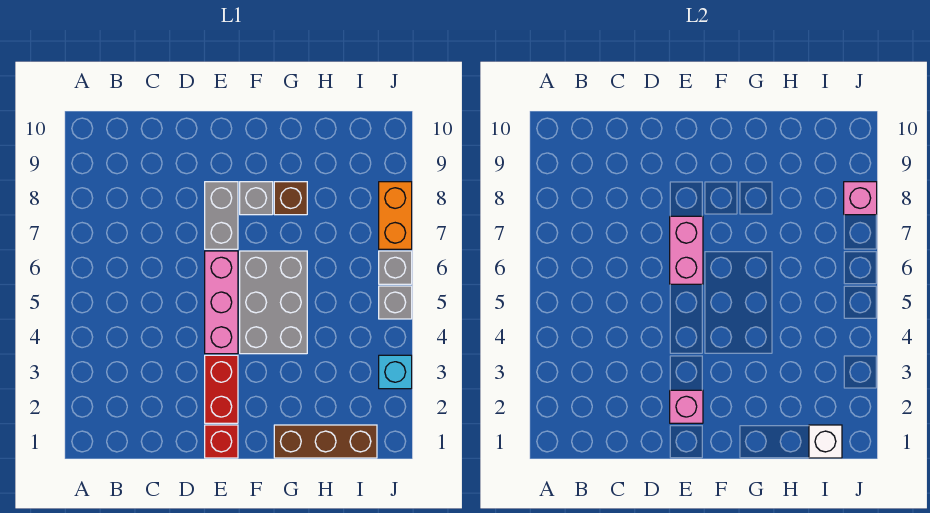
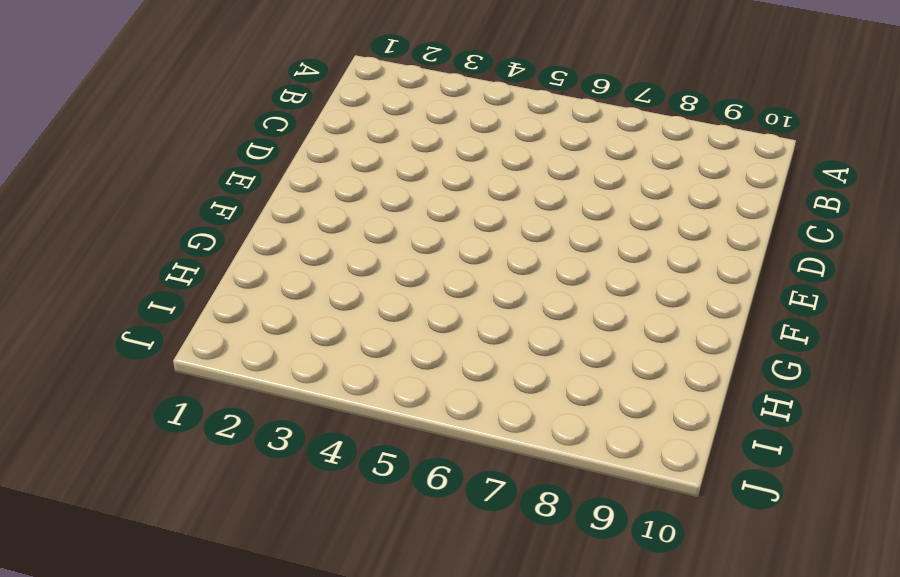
none -> red 1x1 brick [205,425,238,458]
none -> red 1x2 brick [205,355,238,423]
none -> pink 1x3 brick [205,251,238,354]

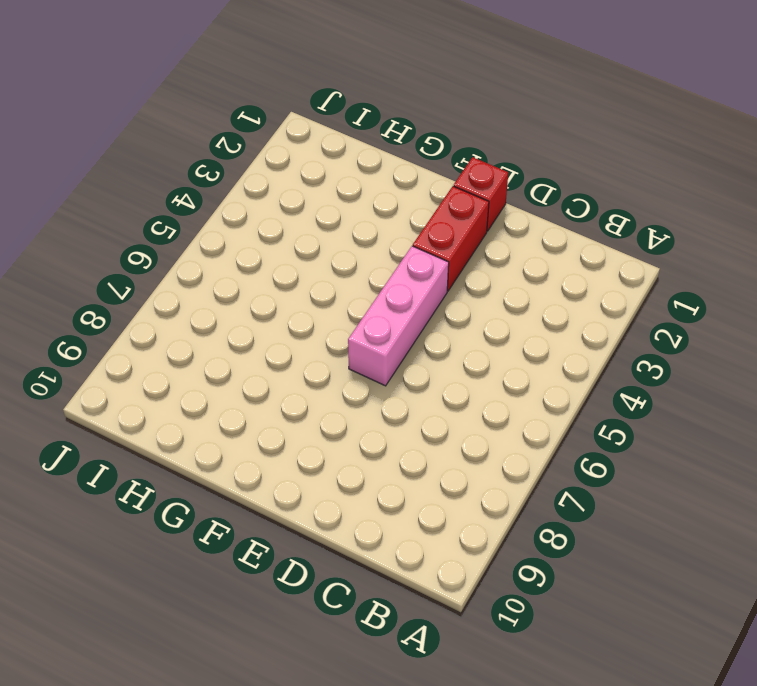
none -> grey 1x2 brick [205,182,238,249]
none -> grey 2x3 brick [240,251,307,354]
none -> grey 1x1 brick [240,182,273,215]

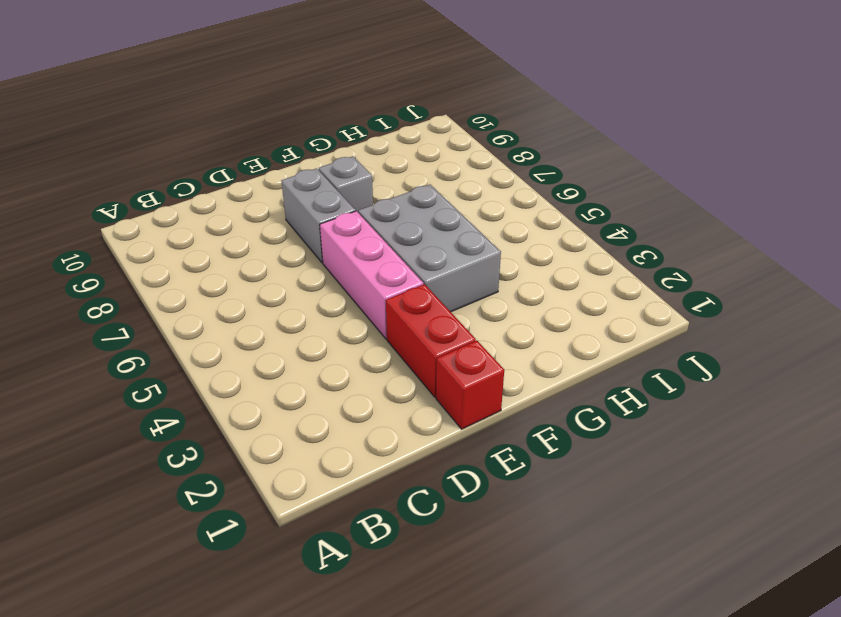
none -> brown 1x3 brick [274,425,377,458]
none -> brown 1x1 brick [274,182,307,215]
none -> cyan 1x1 brick [379,355,412,389]

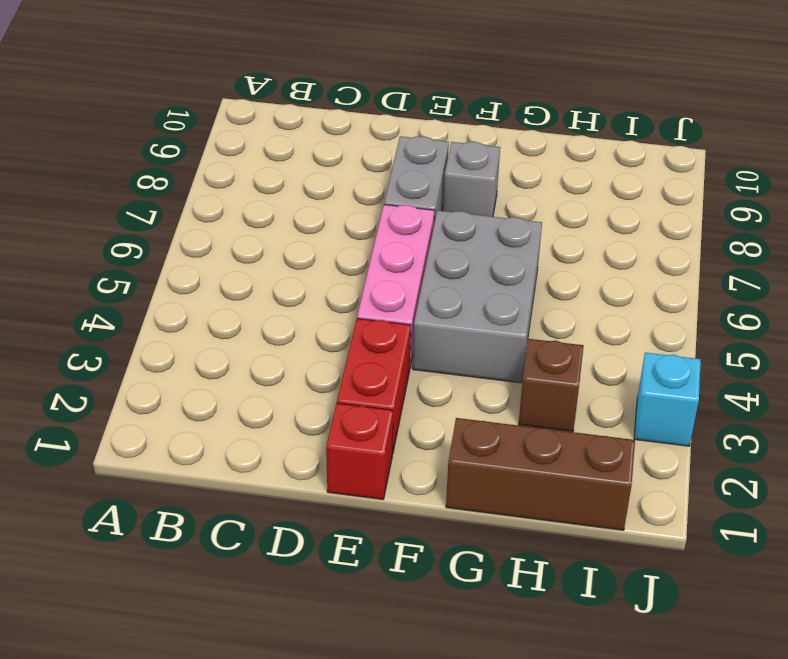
brown 1x1 brick [519,339,584,432] -> brown 1x1 brick moved to [274,182,307,215]
none -> grey 1x1 brick [379,286,412,319]
none -> grey 1x1 brick [379,251,412,284]
none -> orange 1x2 brick [379,182,412,249]

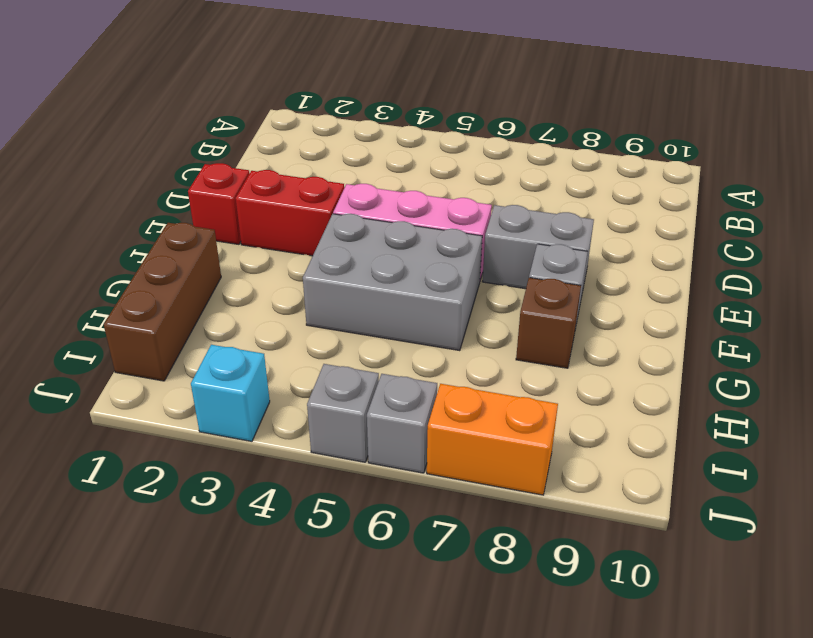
none -> pink 1x1 brick [670,390,703,423]
none -> pink 1x2 brick [670,216,703,284]
none -> white 1x1 brick [809,425,842,458]

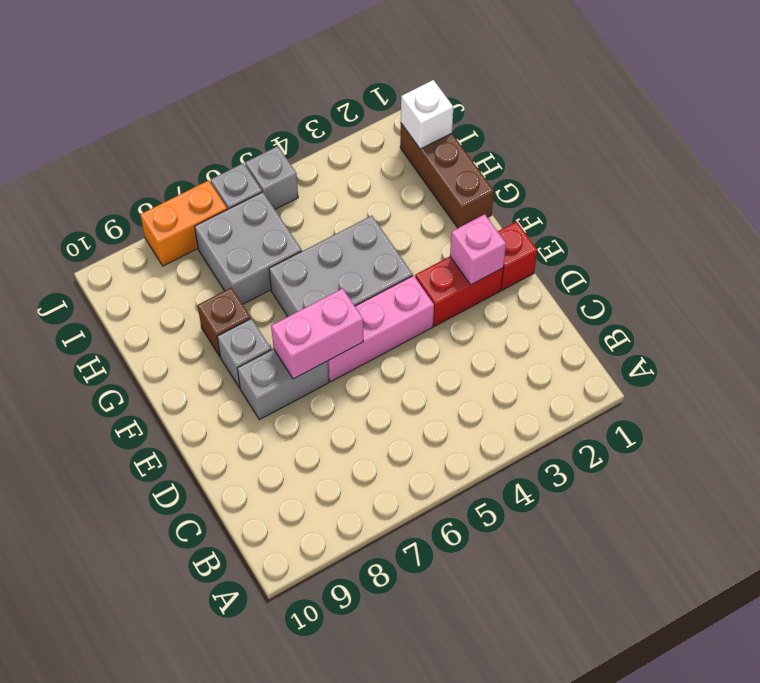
grey 2x2 brick [195,192,302,304] -> none
none -> cyan 1x1 brick [379,355,412,389]
none -> pink 1x1 brick [844,182,877,215]

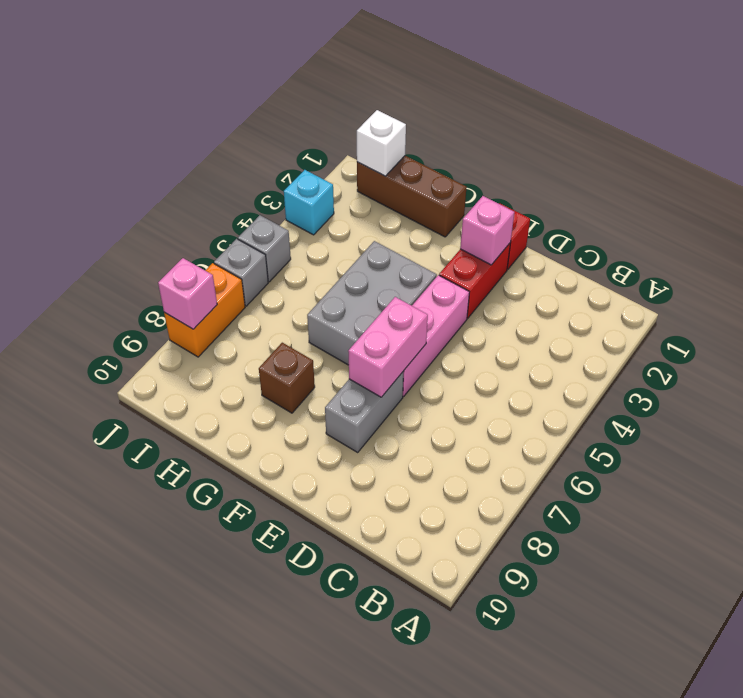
none -> grey 1x1 brick [240,182,273,215]

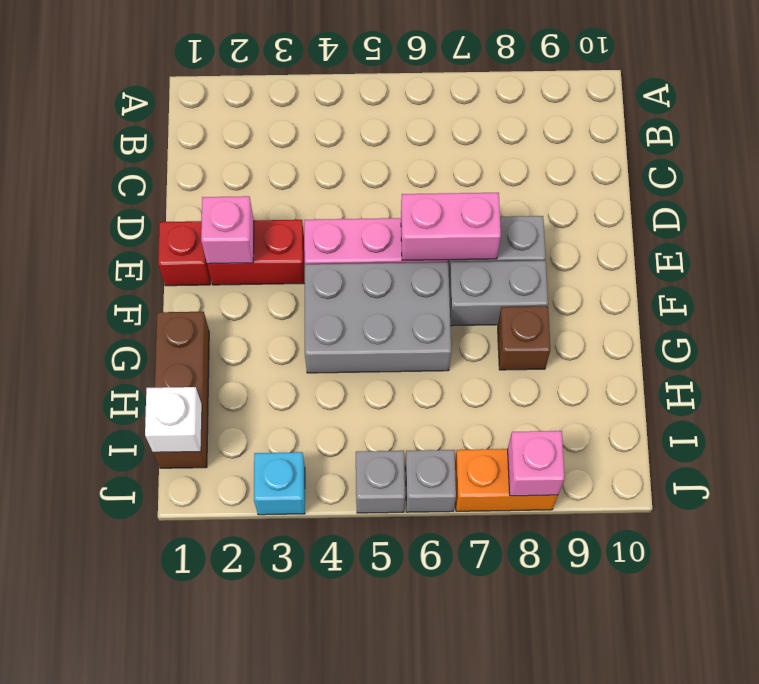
grey 1x2 brick [449,261,548,326] -> grey 1x1 brick [240,182,273,215]

